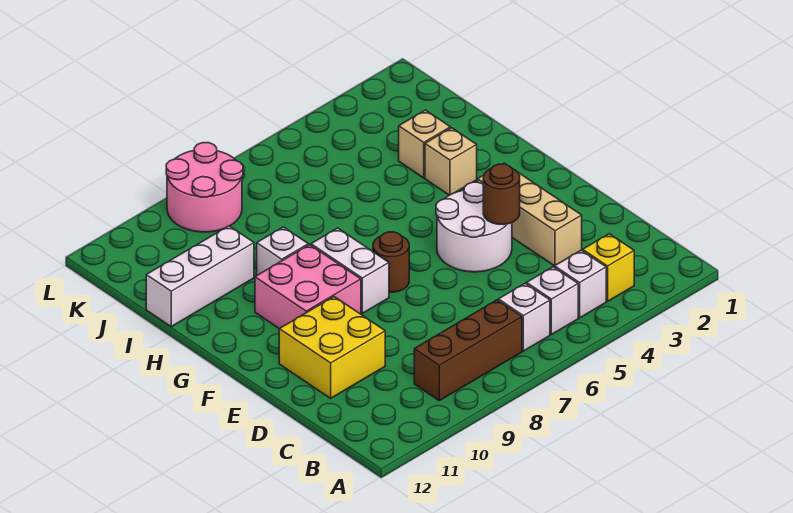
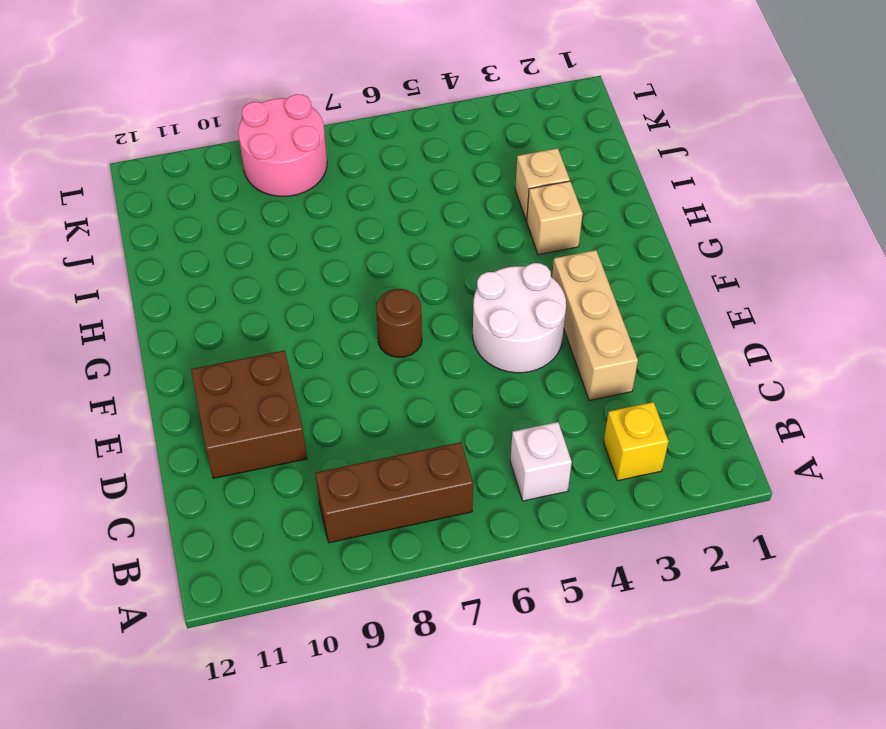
brown 2x2 brick [191,351,307,478] -> yellow 2x2 brick [279,297,385,398]
none -> white 1x1 brick [555,250,606,318]
none -> white 1x1 brick [498,283,550,351]
none -> white 1x2 brick [311,228,389,313]

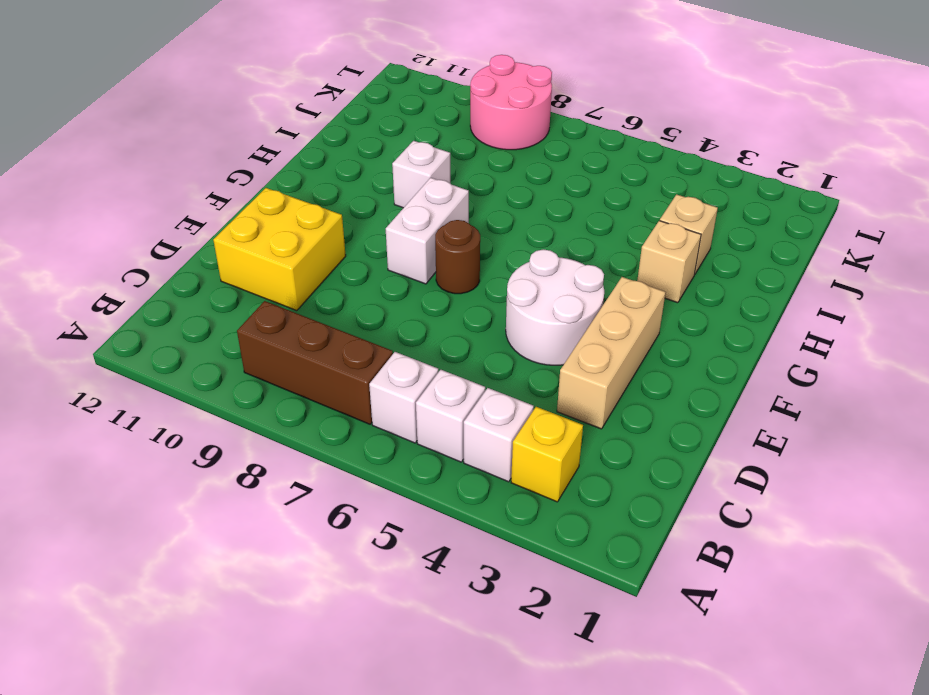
none -> pink 2x2 brick [255,245,361,329]
none -> white 1x3 brick [146,226,254,327]
none -> brown 1x1 round brick [483,164,520,225]

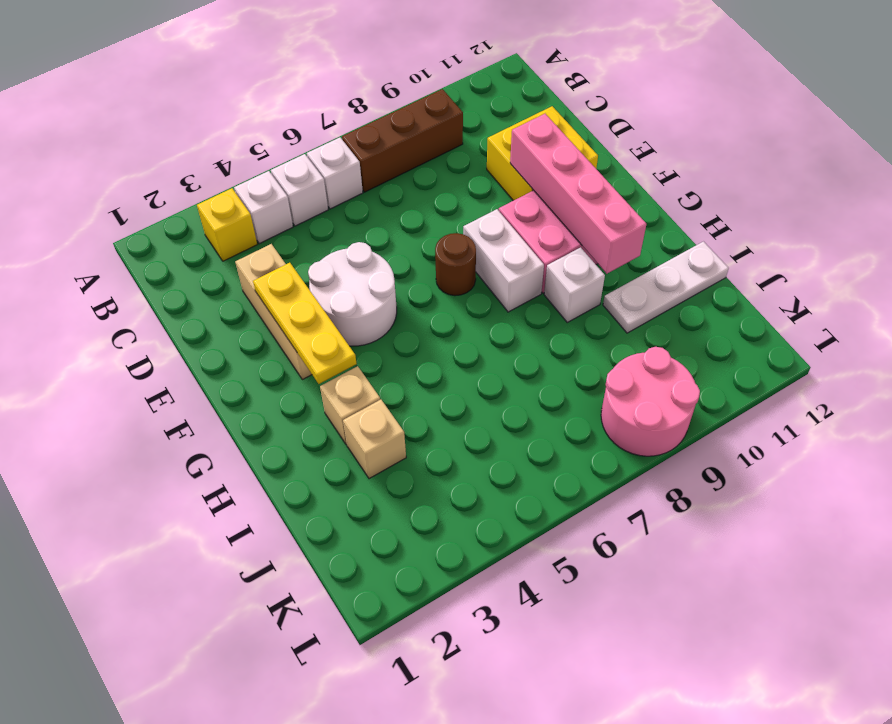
yellow 1x3 plate [253,263,357,384] -> none
pink 1x4 brick [510,114,646,274] -> none
white 1x3 plate [603,242,729,333] -> white 1x3 brick [146,226,254,327]
none -> brown 1x1 round brick [483,164,520,225]

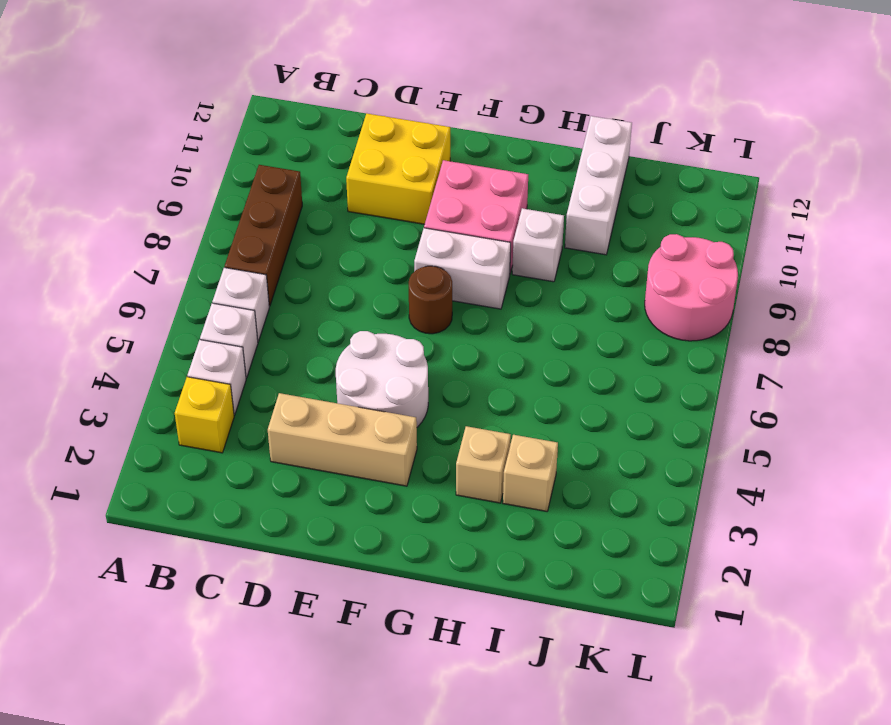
none -> brown 1x1 round brick [483,164,520,225]

